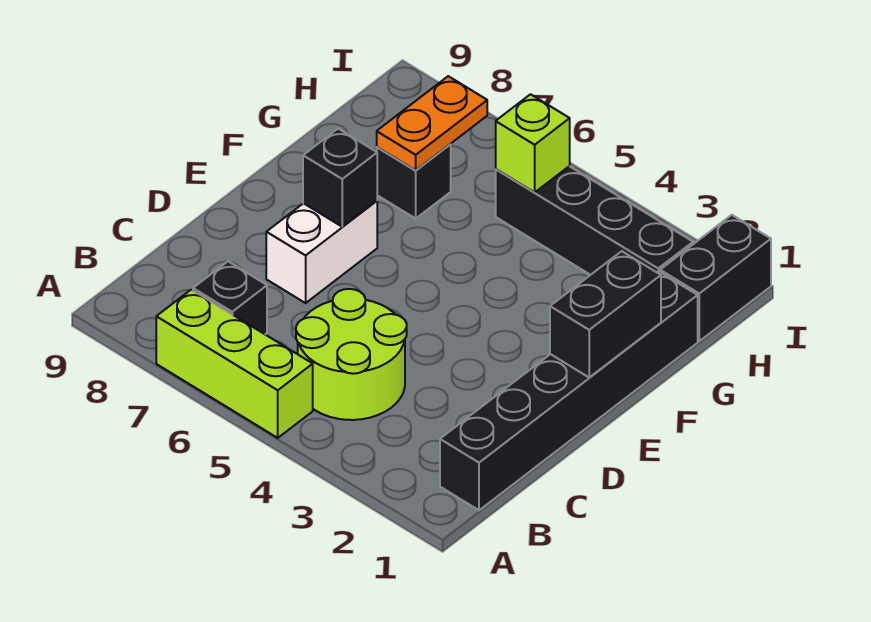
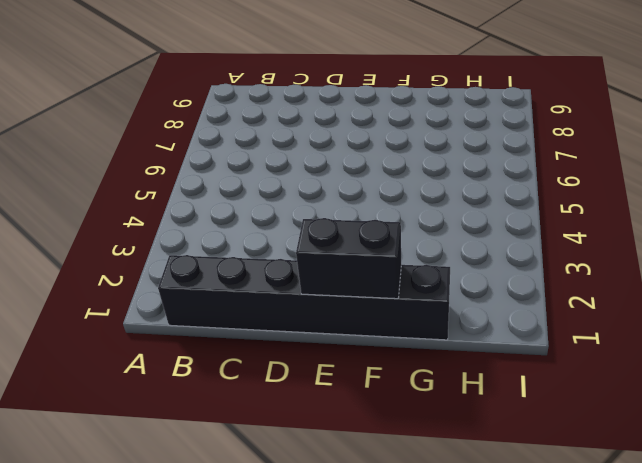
none -> lime 1x3 brick [156,290,313,438]
none -> lime 2x2 round brick [296,289,407,420]
none -> black 1x1 brick [193,262,267,334]

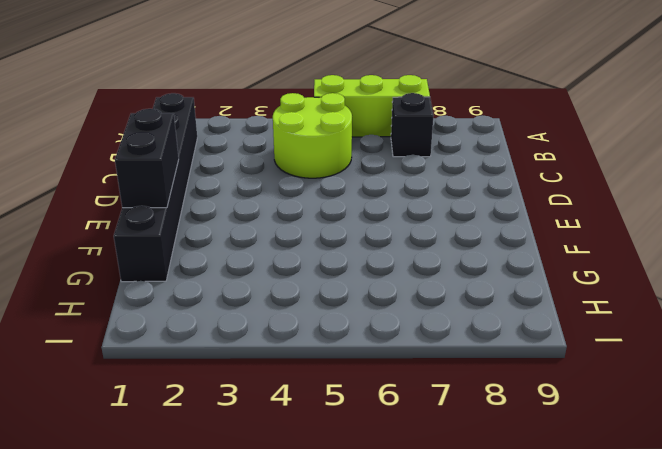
none -> white 1x2 brick [266,201,377,303]
none -> black 1x1 brick [377,144,451,218]
none -> black 1x2 brick [660,215,771,341]

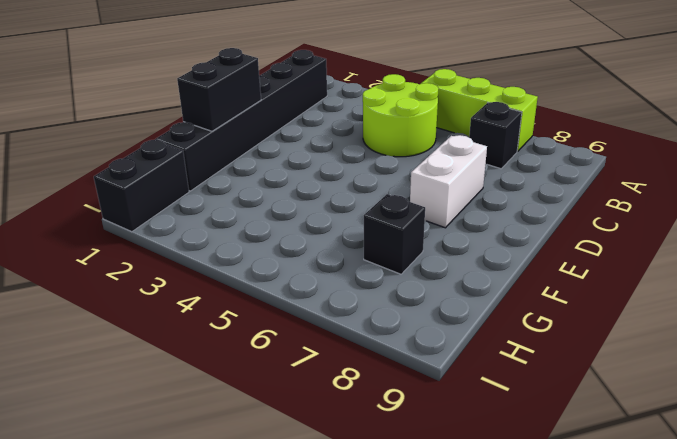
none -> black 1x4 brick [496,166,693,275]
none -> black 1x1 brick [303,129,377,227]
none -> orange 1x2 plate [377,76,487,170]

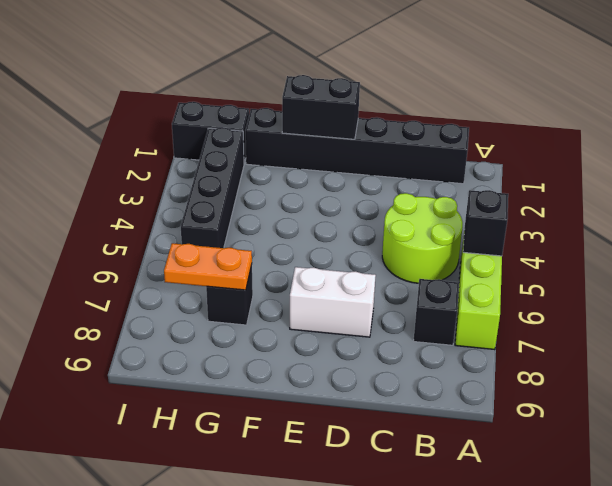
black 1x1 brick [463,190,508,256] -> black 1x1 brick moved to [303,129,377,227]
none -> lime 1x1 brick [496,94,570,193]

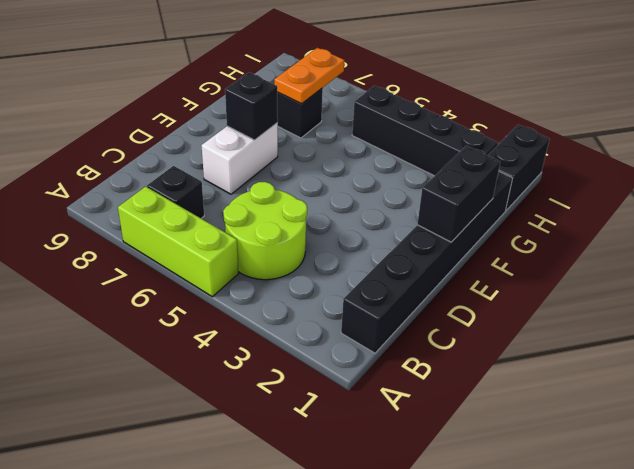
none -> lime 1x1 brick [496,94,570,193]

